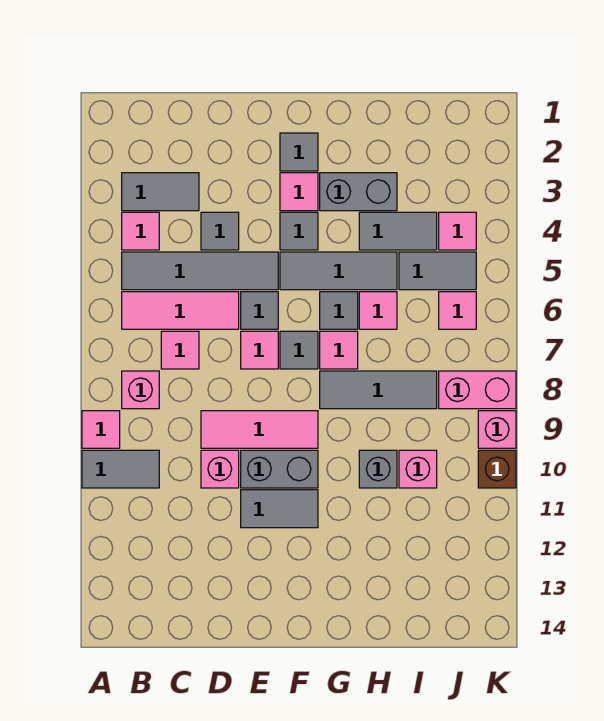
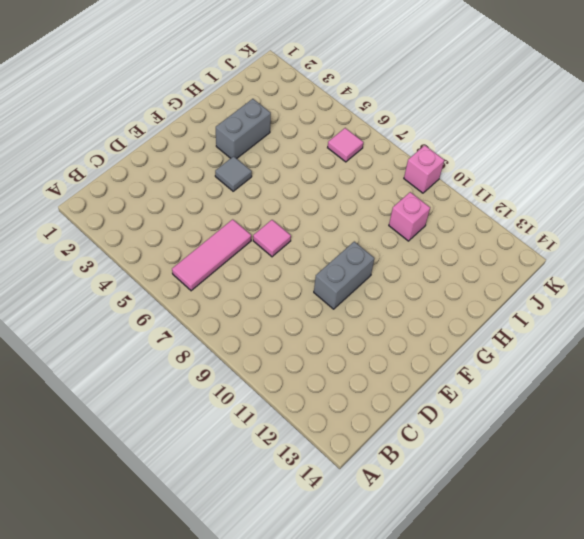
none -> pink 1x1 tile [82,411,120,448]
none -> grey 1x2 tile [82,450,159,488]
none -> grey 1x2 tile [122,173,199,211]
none -> pink 1x1 tile [122,212,159,250]

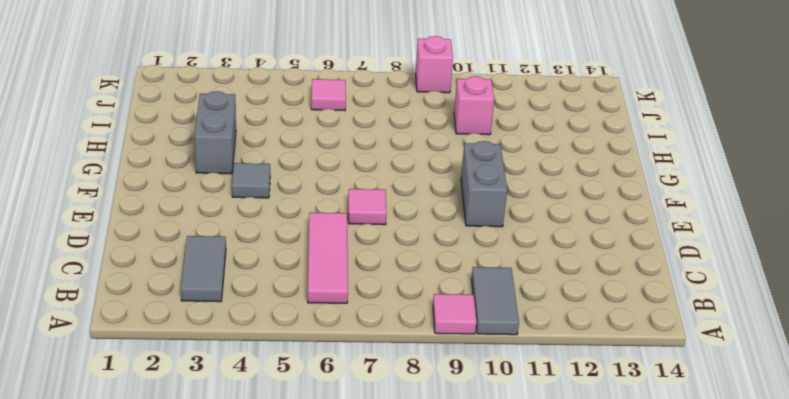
none -> pink 1x1 tile [122,212,159,250]
none -> grey 1x4 tile [122,252,278,290]
none -> pink 1x1 brick [122,371,159,409]
none -> pink 1x1 tile [161,331,199,369]

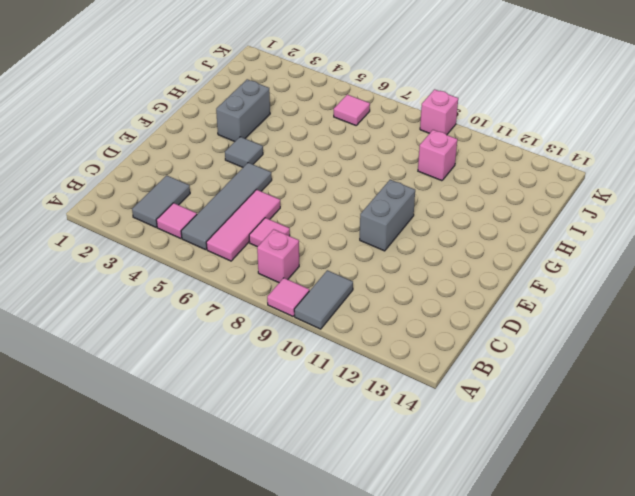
none -> grey 1x1 tile [201,212,239,250]
none -> pink 1x3 tile [201,411,318,448]
none -> pink 1x1 brick [201,450,239,488]
none -> grey 1x1 tile [241,292,278,329]

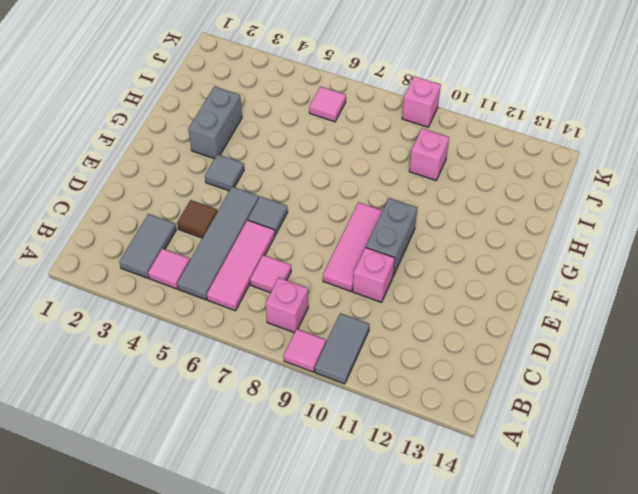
brown 1x1 tile [177,200,217,238] -> grey 1x1 tile [201,212,239,250]
none -> pink 1x1 tile [241,331,278,369]
none -> grey 1x2 tile [241,490,318,528]
none -> grey 1x1 tile [280,133,318,171]
none -> pink 1x1 tile [280,173,318,211]

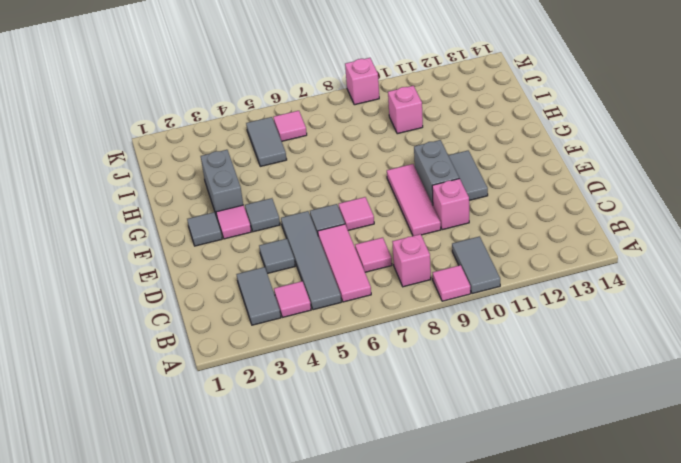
none -> grey 1x3 tile [280,252,397,290]
none -> grey 1x1 tile [280,331,318,369]
none -> grey 1x1 tile [320,292,358,329]
none -> pink 1x1 tile [320,331,358,369]

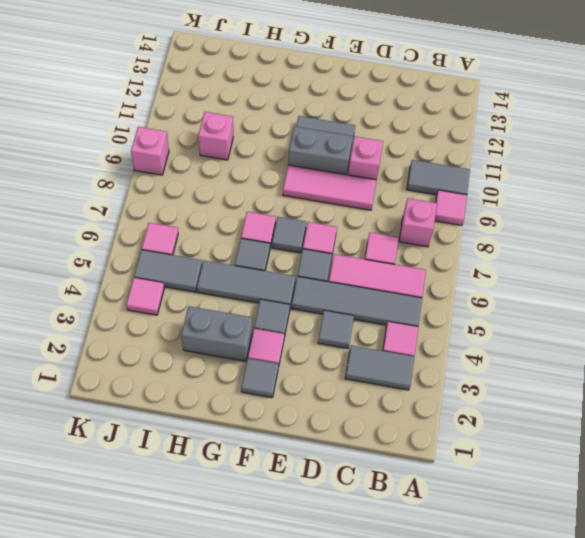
none -> grey 1x3 tile [320,371,437,409]
none -> grey 1x2 tile [359,212,437,250]
none -> pink 1x1 tile [359,292,397,329]
none -> grey 1x1 brick [359,450,397,488]

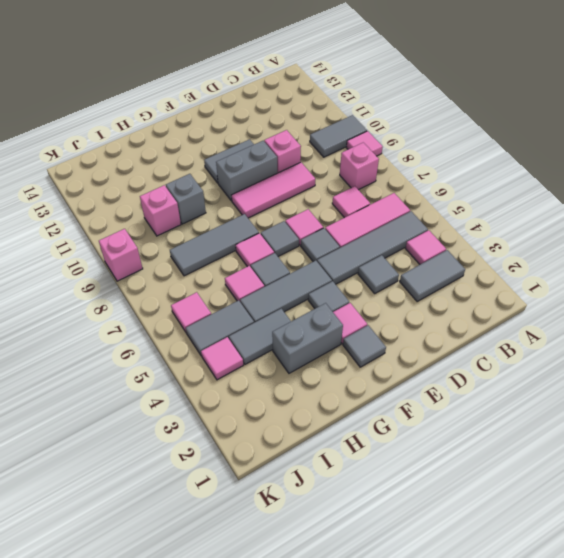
none -> pink 1x2 brick [439,371,516,409]
none -> brown 1x1 brick [478,450,516,488]

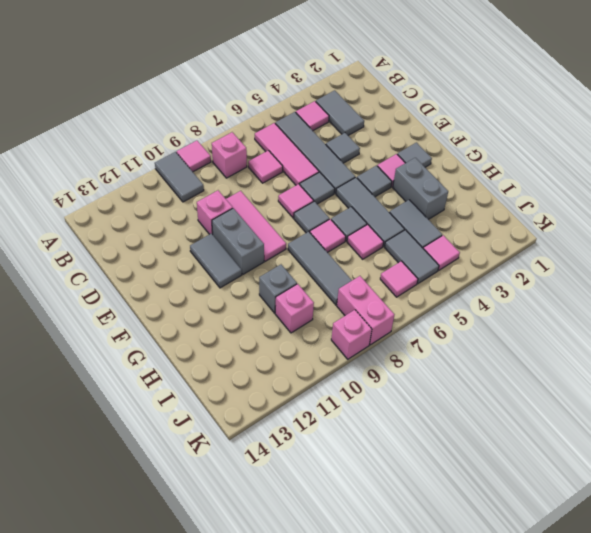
none -> brown 1x1 brick [478,450,516,488]

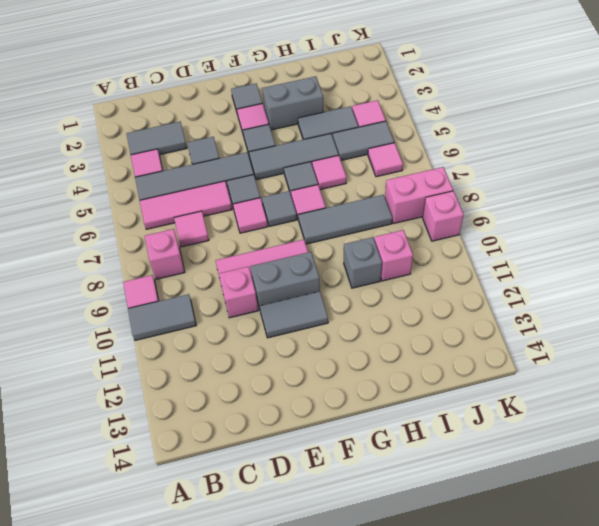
none -> brown 1x1 brick [478,450,516,488]

